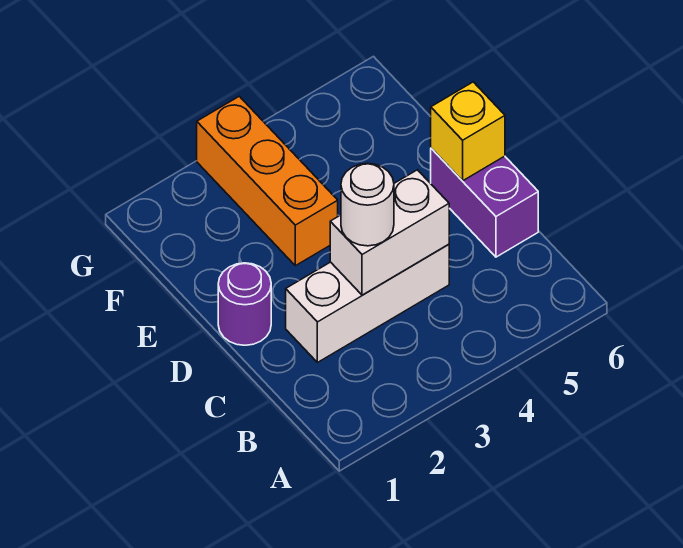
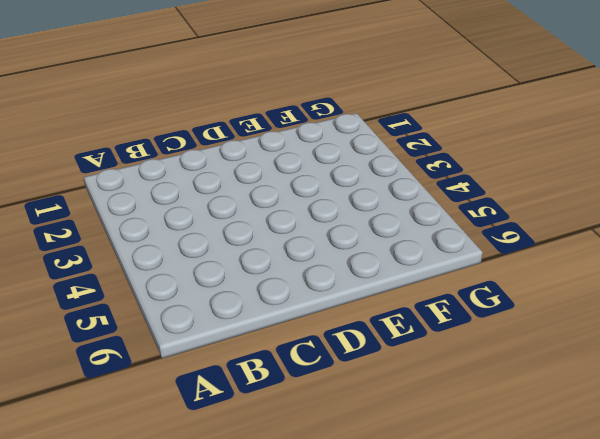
none -> white 1x3 brick [286,244,449,363]
none -> purple 1x2 brick [431,148,538,257]

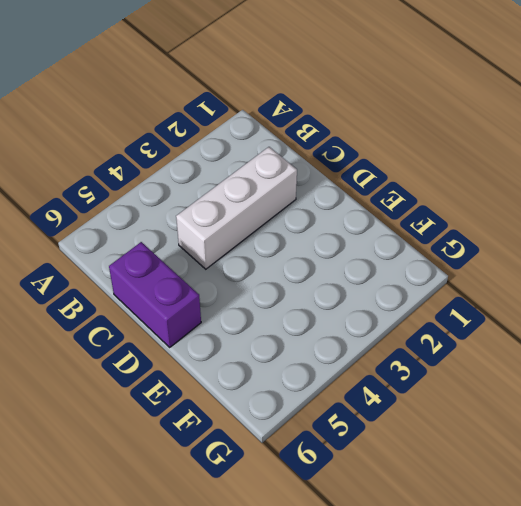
none -> purple 1x1 round brick [218,263,271,345]
none -> orange 1x3 brick [197,96,338,266]

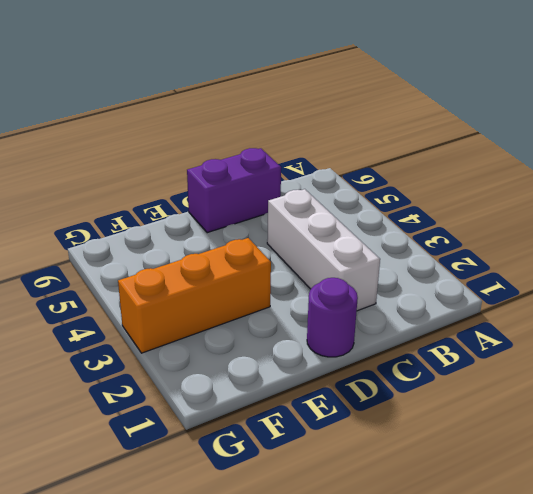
none -> white 1x2 brick [330,170,449,295]
none -> yellow 1x1 brick [431,82,505,181]

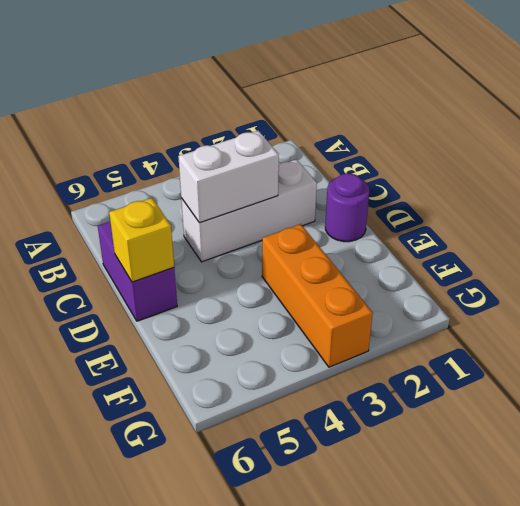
none -> white 1x1 round brick [341,163,394,246]

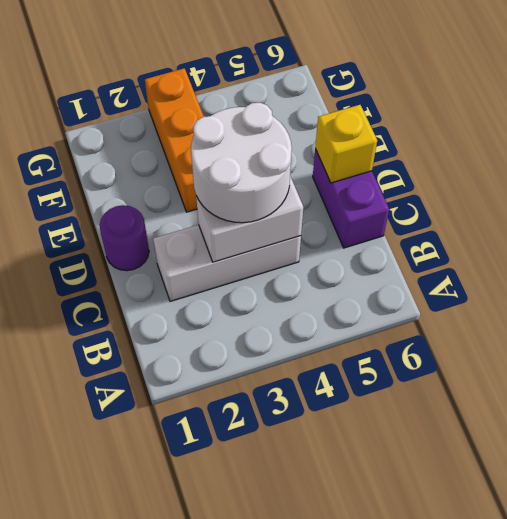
white 2x2 round brick [191,103,292,223] -> white 1x1 round brick [341,163,394,246]

